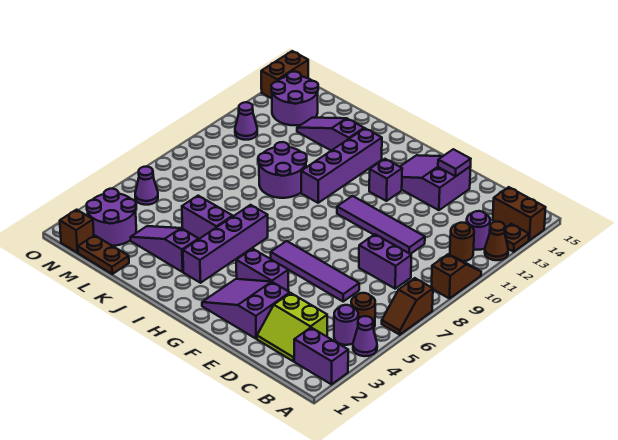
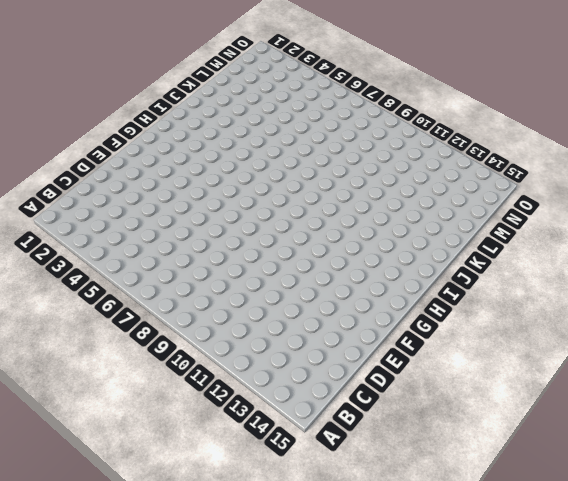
none -> purple 1x2 brick [294,328,348,384]
none -> purple 1x1 cone [353,316,377,356]
none -> brown 1x2 slope [382,278,433,335]
none -> brown 1x2 slope [431,254,481,299]

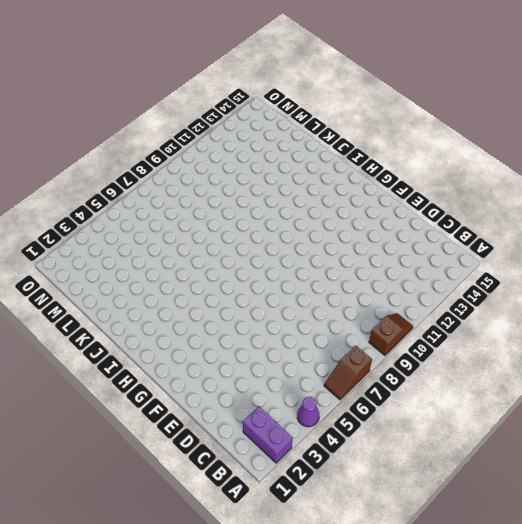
none -> brown 1x1 cone [485,222,508,260]
none -> brown 1x1 plate [505,224,529,252]
none -> brown 1x2 brick [493,187,546,240]
none -> purple 1x1 round brick [334,305,358,345]

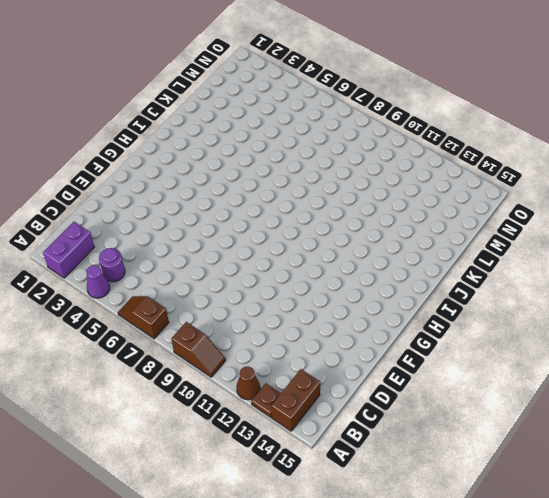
none -> brown 1x1 round brick [351,293,375,329]
none -> brown 1x1 round brick [450,223,474,261]
none -> purple 1x1 round brick [467,211,490,250]
none -> lime 2x2 slope [257,293,327,361]

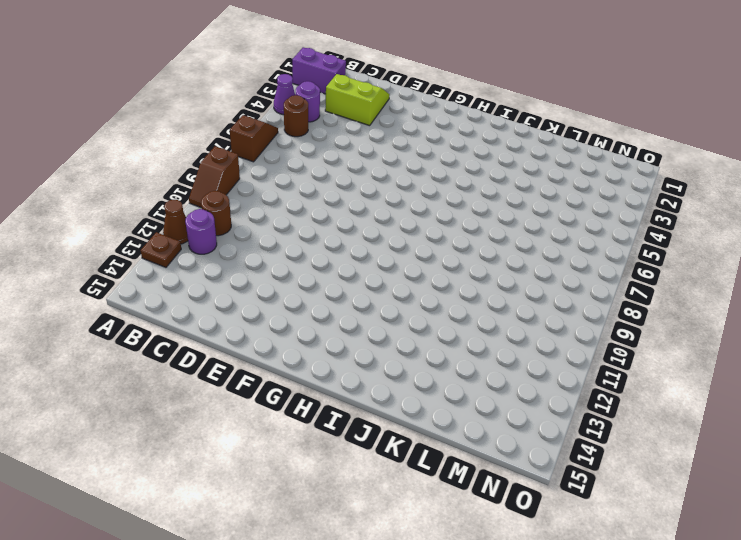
none -> brown 1x2 brick [493,187,546,240]
none -> purple 1x2 brick [359,234,411,289]
none -> purple 1x4 tile [271,241,359,301]
none -> purple 1x4 tile [337,196,425,254]

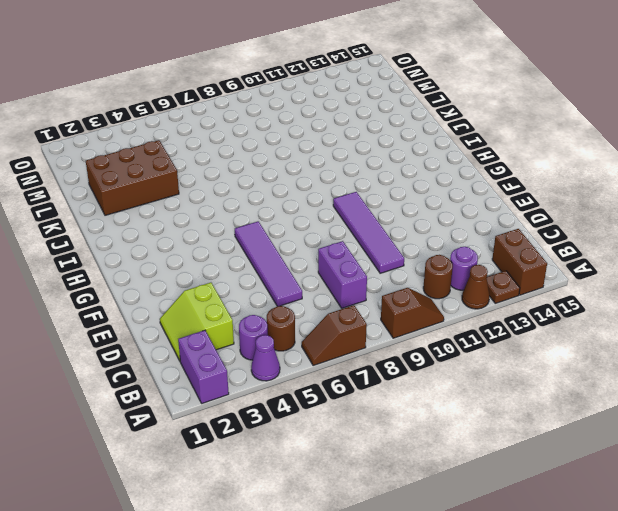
brown 2x3 brick [86,140,179,215] -> purple 1x3 slope [131,226,198,272]
none -> purple 2x3 slope [202,279,290,339]
none -> purple 2x3 slope [400,155,471,210]
none -> purple 1x2 brick [236,249,289,291]
none -> purple 1x1 brick [369,159,402,201]

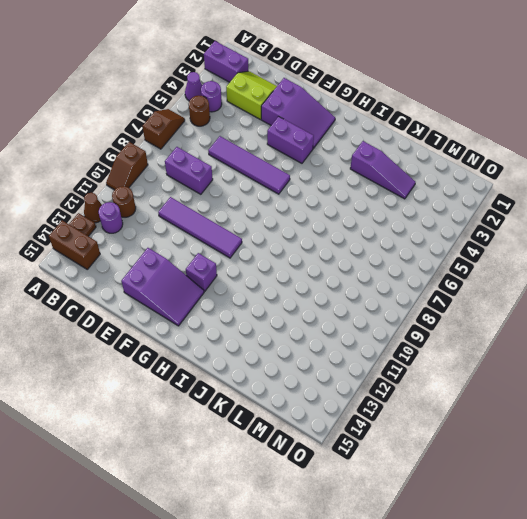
none -> purple 1x4 brick [183,205,268,283]
none -> purple 1x4 brick [301,128,382,203]
none -> purple 1x2 brick [182,196,233,239]
none -> purple 2x2 round brick [258,142,307,198]

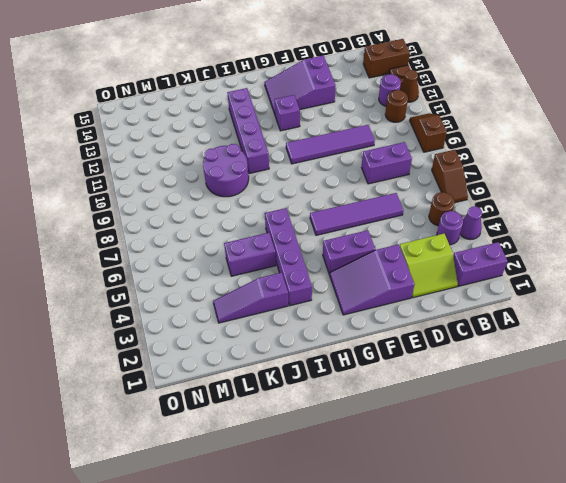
none -> purple 1x3 slope [297,118,364,151]
none -> brown 1x2 plate [78,235,129,274]
none -> purple 2x2 round brick [87,189,136,246]
none -> purple 2x2 round brick [271,72,318,125]

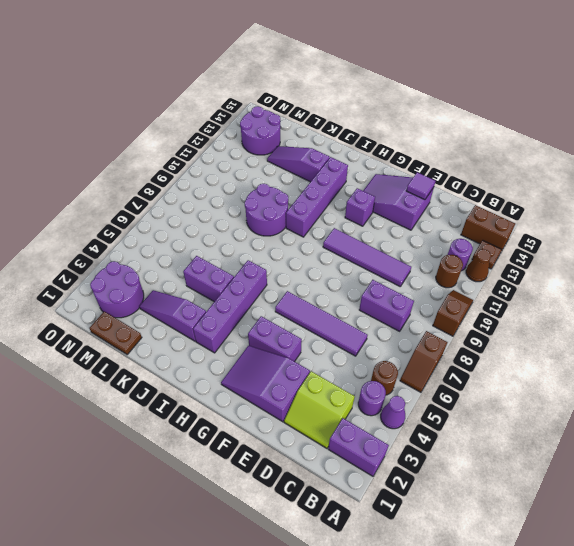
none -> brown 1x1 brick [60,210,94,253]
none -> purple 1x1 cone [135,167,158,205]
none -> purple 1x1 cone [235,102,257,140]
none -> brown 1x2 brick [261,51,308,98]

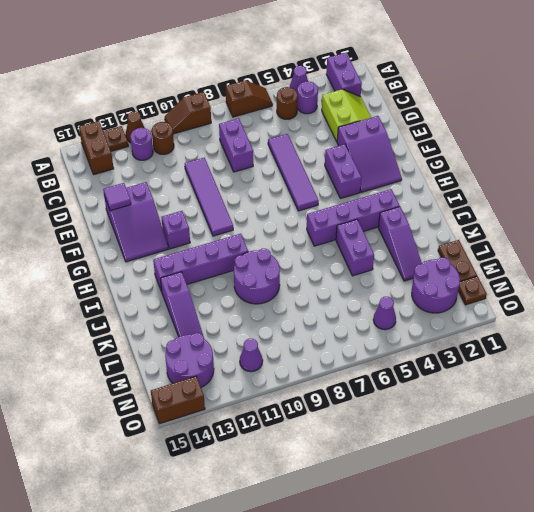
brown 1x1 plate [458,276,487,305] -> brown 1x1 brick [60,210,94,253]

